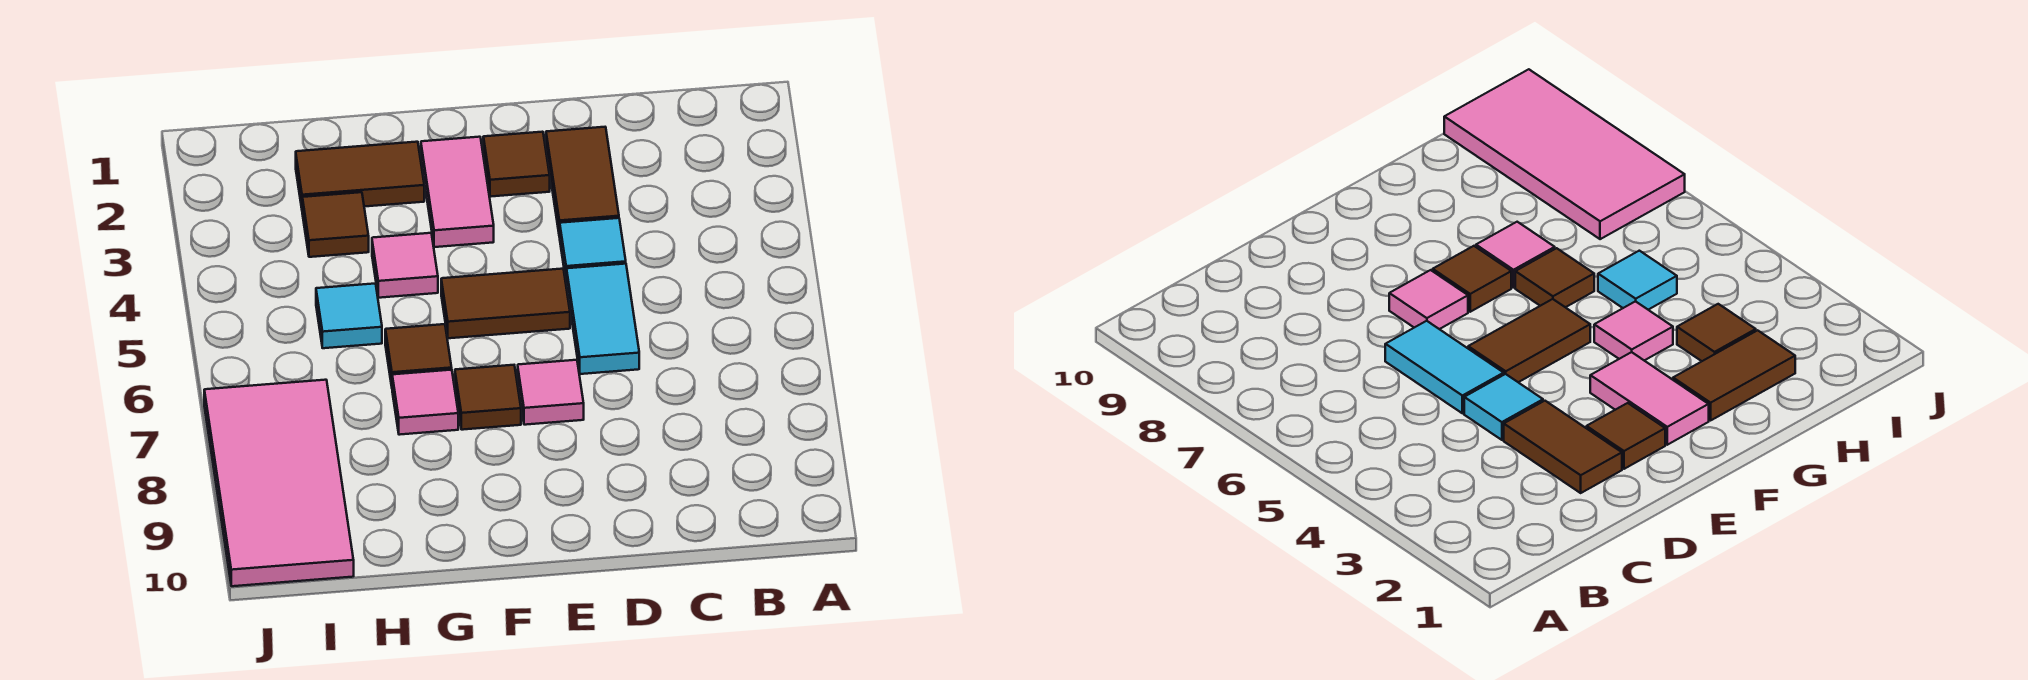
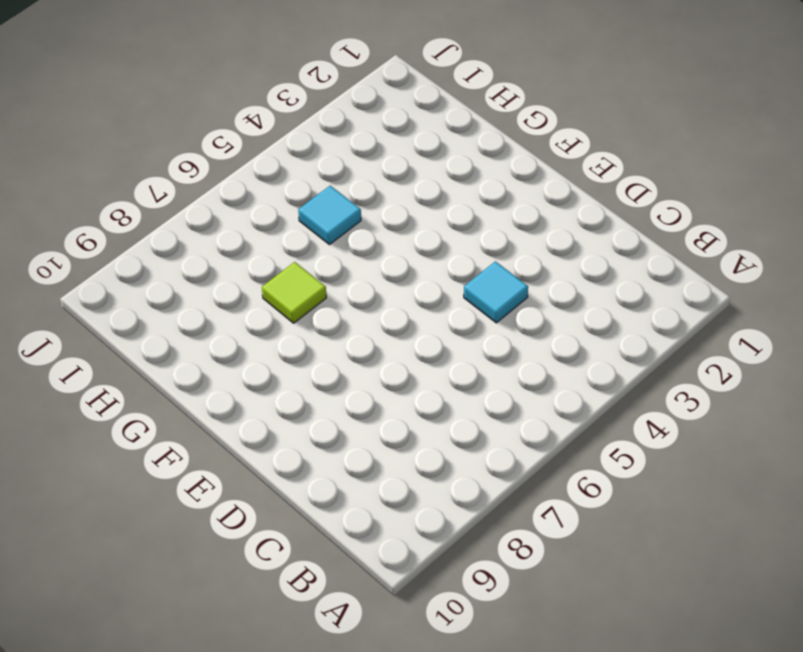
lime 1x1 tile [262,262,326,323] -> pink 1x1 tile [392,370,458,435]
none -> brown 1x2 tile [546,127,619,237]
none -> cyan 1x2 tile [567,264,639,374]
none -> brown 1x1 tile [483,132,550,197]

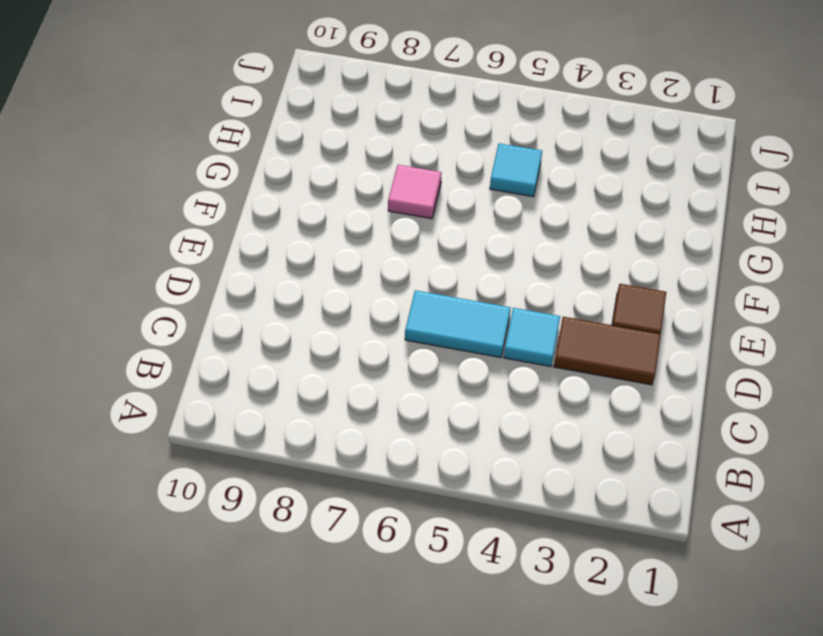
none -> brown 1x2 tile [441,269,570,338]
none -> pink 1x1 tile [518,360,584,425]
none -> pink 1x2 tile [421,137,494,247]

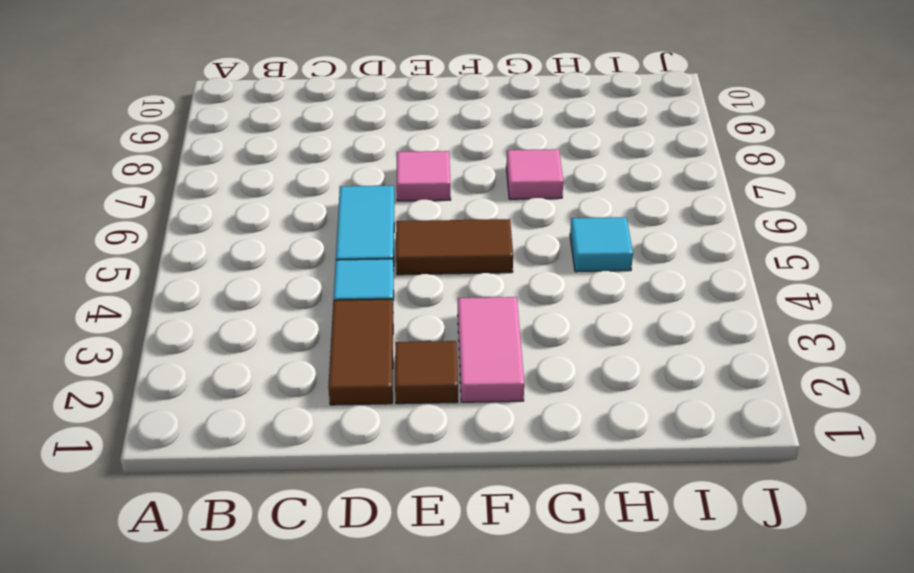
none -> brown 1x1 tile [455,365,521,430]
none -> brown 1x2 tile [296,142,424,208]
none -> pink 1x1 tile [372,233,438,298]

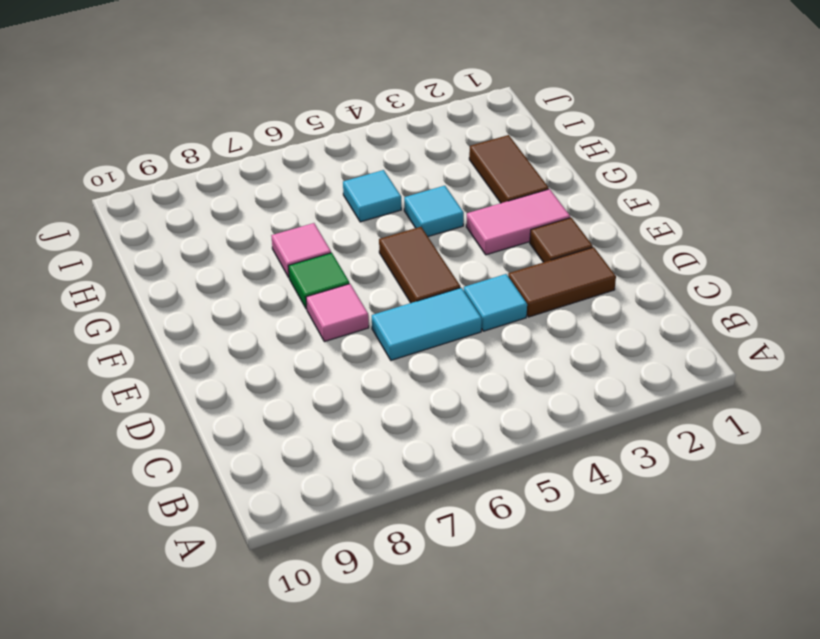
green 1x1 tile [288,253,349,309] -> brown 1x1 tile [455,365,521,430]
cyan 1x1 tile [404,186,464,237] -> pink 1x1 tile [372,233,438,298]
none -> brown 1x1 tile [385,324,452,386]
none -> brown 1x1 tile [302,192,369,257]
none -> pink 2x4 tile [204,380,354,586]

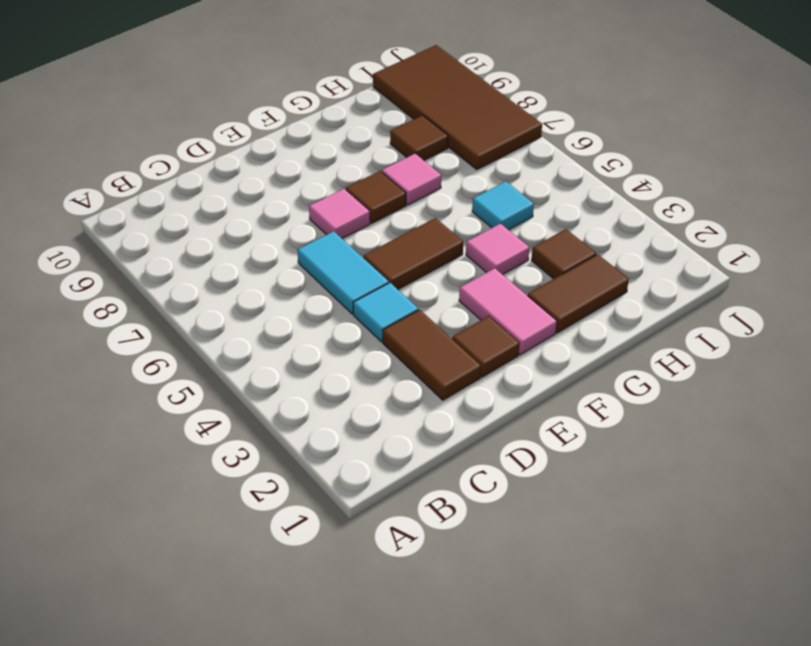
brown 1x1 tile [390,115,448,160] -> brown 1x1 tile moved to [385,324,452,386]
brown 2x4 tile [373,45,542,170] -> pink 2x4 tile [204,380,354,586]

